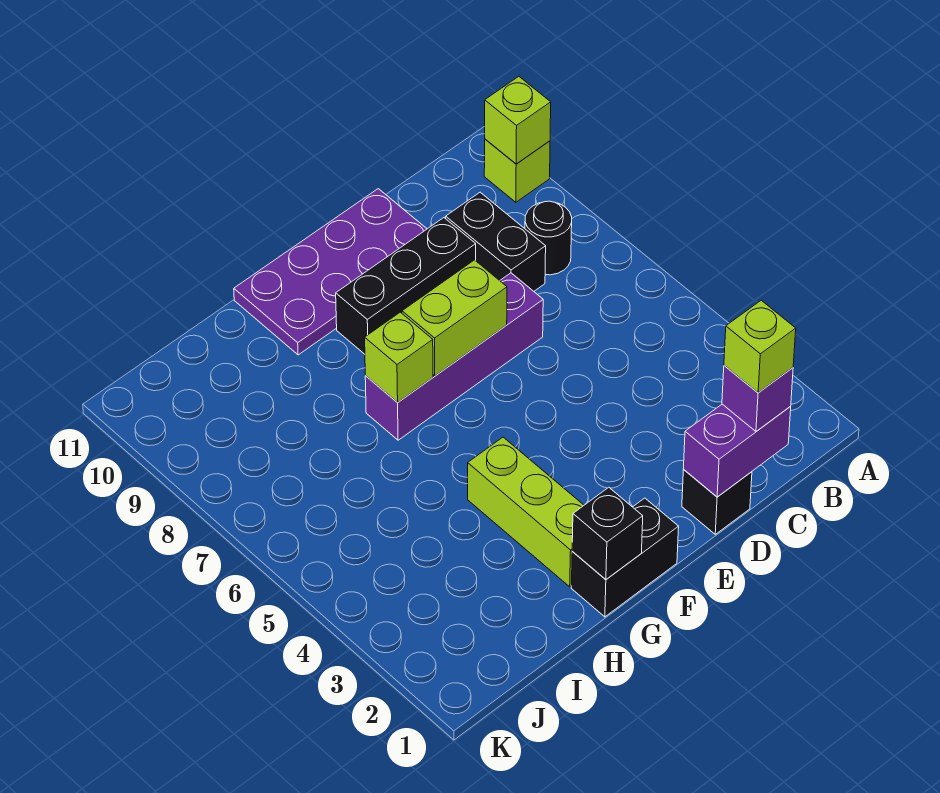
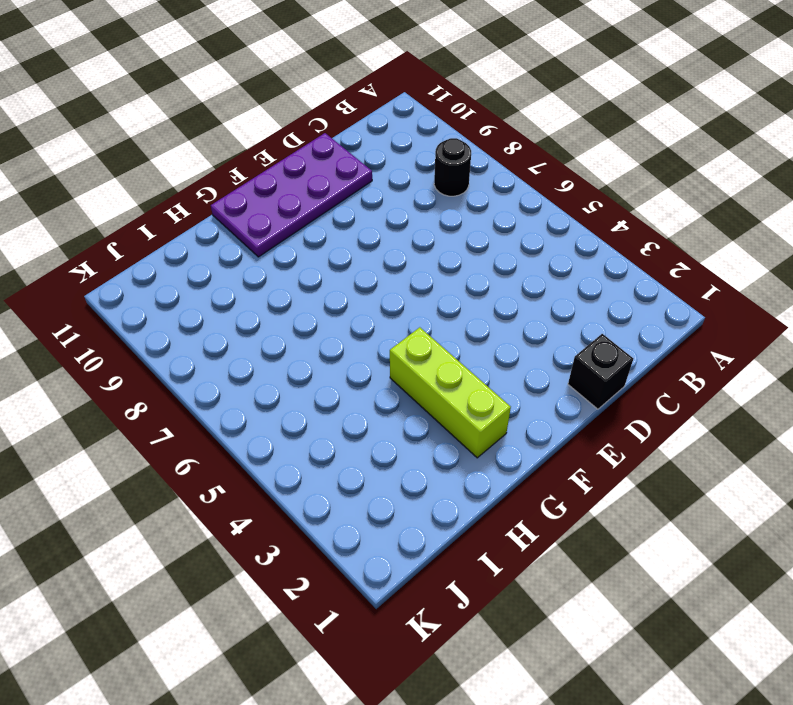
none -> lime 1x1 brick [484,139,550,202]
none -> black 1x2 brick [446,192,546,291]
none -> purple 1x4 brick [365,273,543,440]

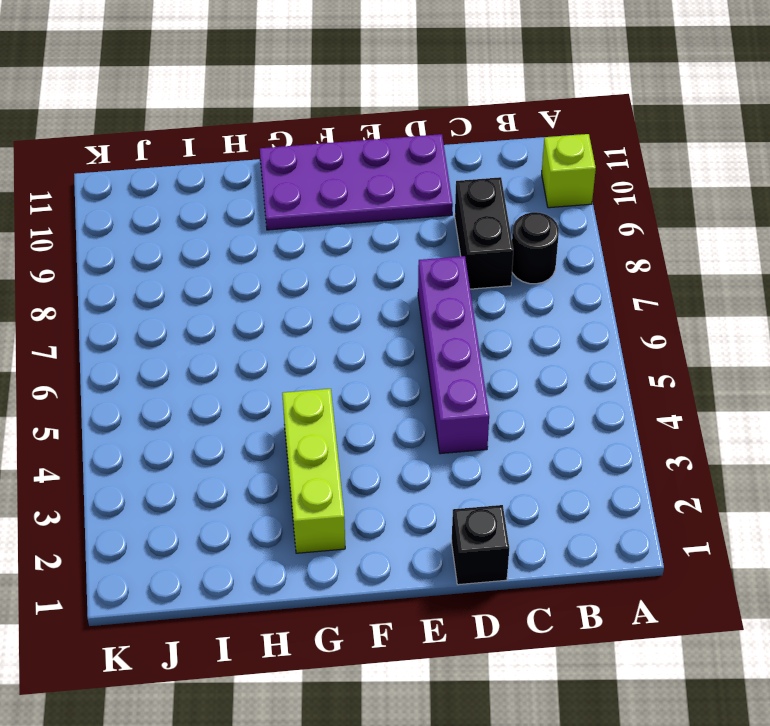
purple 1x4 brick [418,256,489,454] -> purple 1x4 brick turned to [365,273,543,440]
none -> black 1x3 brick [336,218,476,354]
none -> black 1x2 brick [571,498,679,617]
none -> lime 1x1 brick [485,77,551,164]

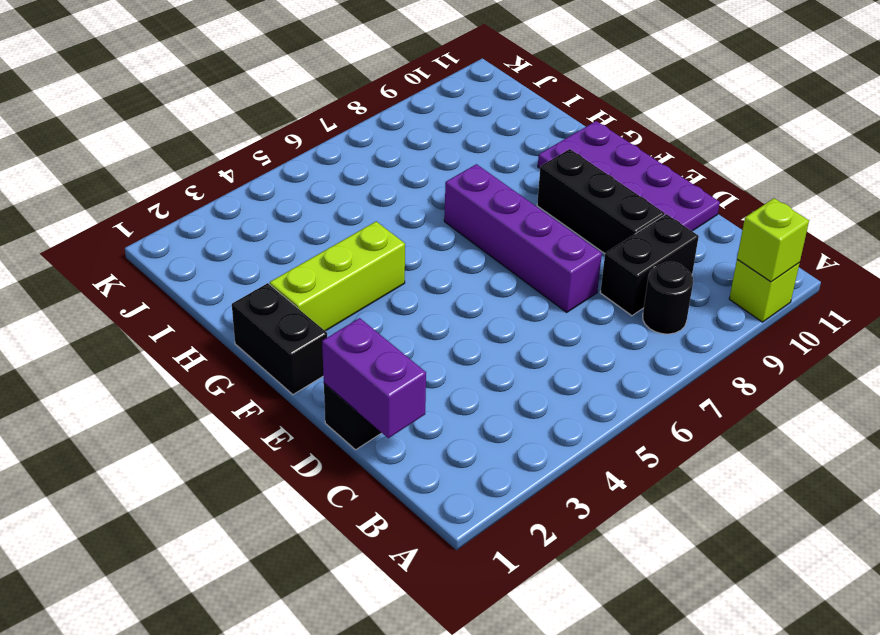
none -> lime 1x2 brick [402,260,507,376]
none -> black 1x1 brick [572,487,643,579]
none -> lime 1x1 brick [365,312,433,403]

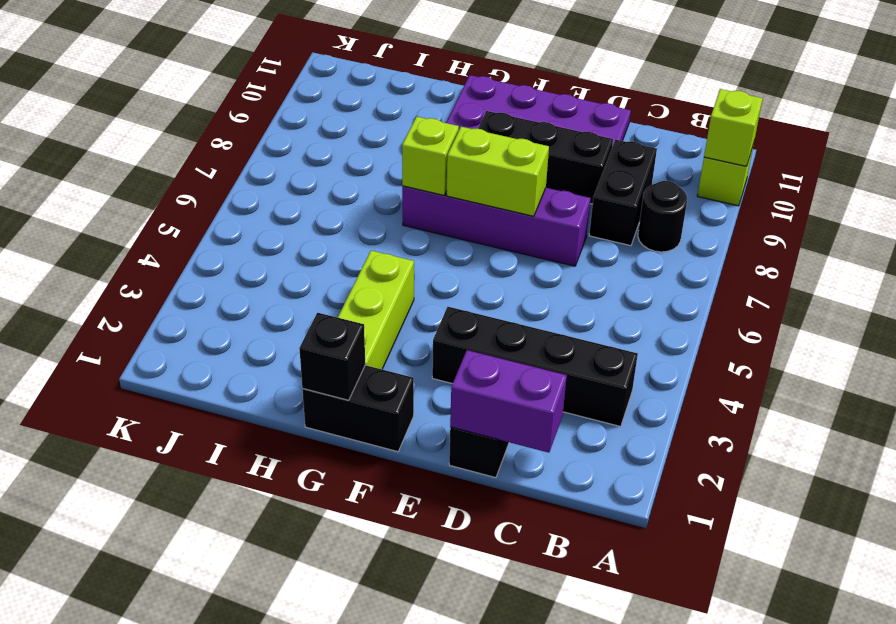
black 1x4 brick [432,307,638,427] -> none
none -> purple 1x1 brick [722,365,793,431]
none -> lime 1x1 brick [724,300,796,393]

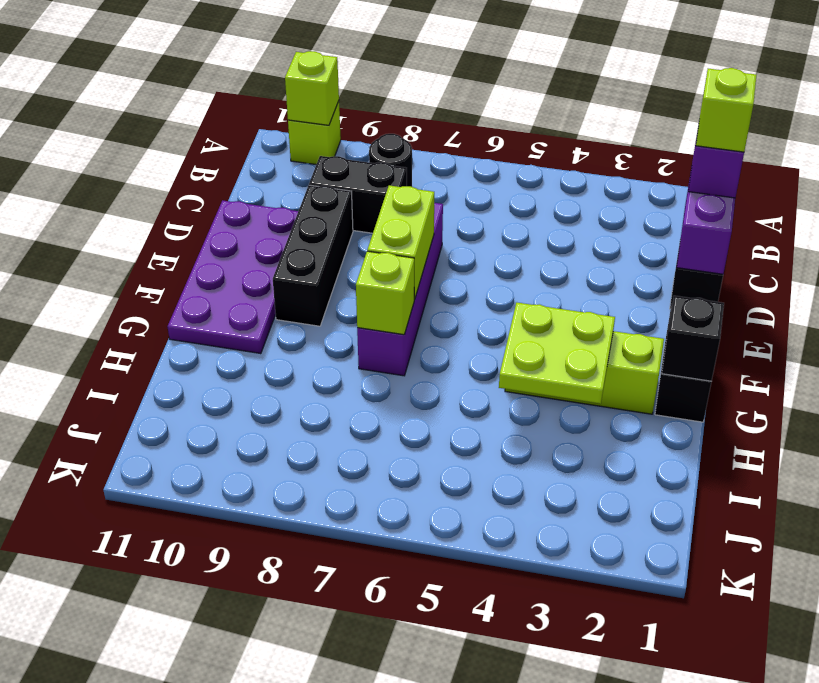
lime 2x2 plate [499,303,615,404] -> none

